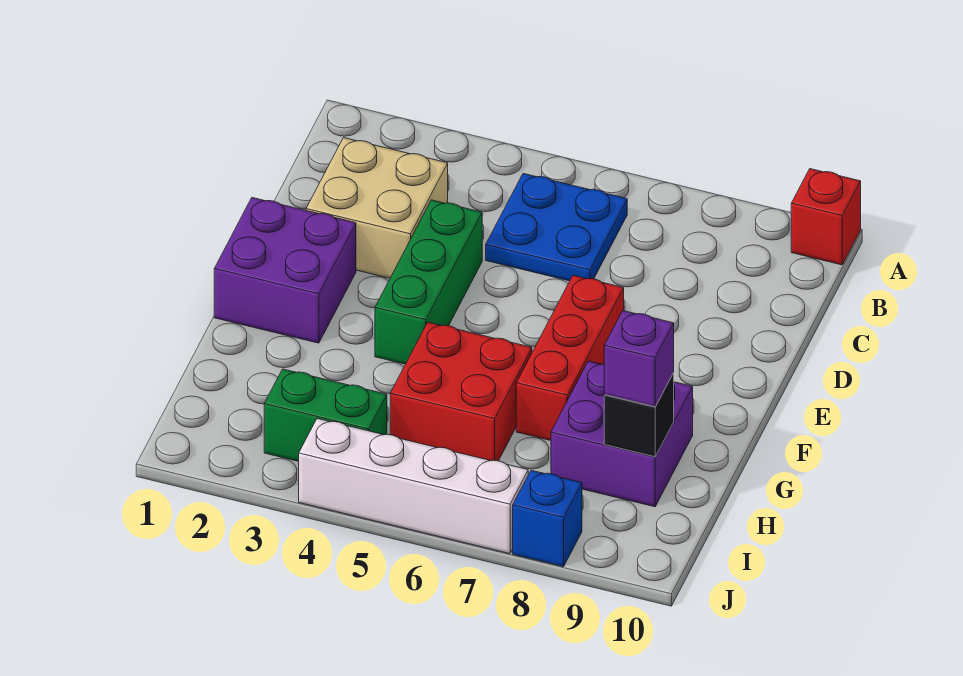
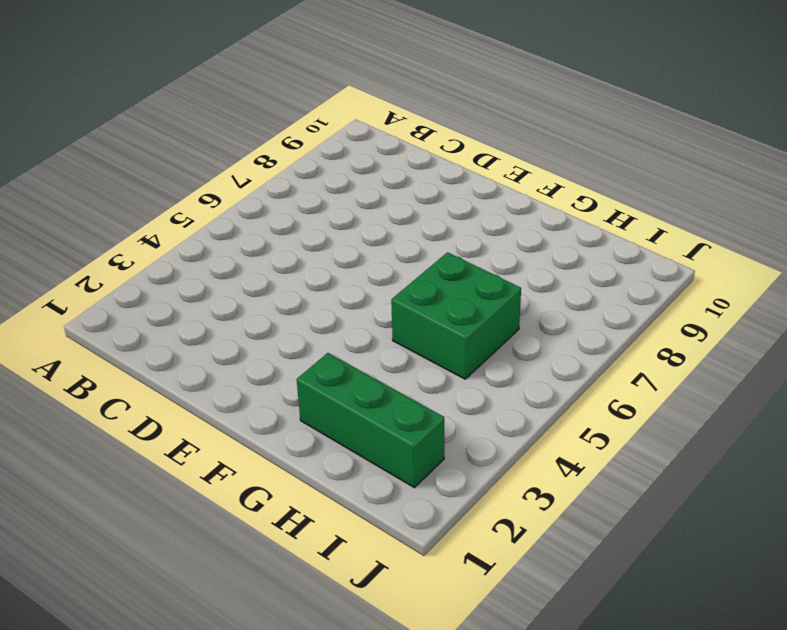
green 1x3 brick [297,353,444,488] -> green 1x3 brick moved to [375,200,482,364]
green 2x2 brick [391,252,521,379] -> red 2x2 brick [390,322,532,461]
none -> red 1x1 brick [791,169,861,265]
none -> blue 2x2 plate [486,174,627,281]
none -> tan 2x2 brick [306,138,448,278]

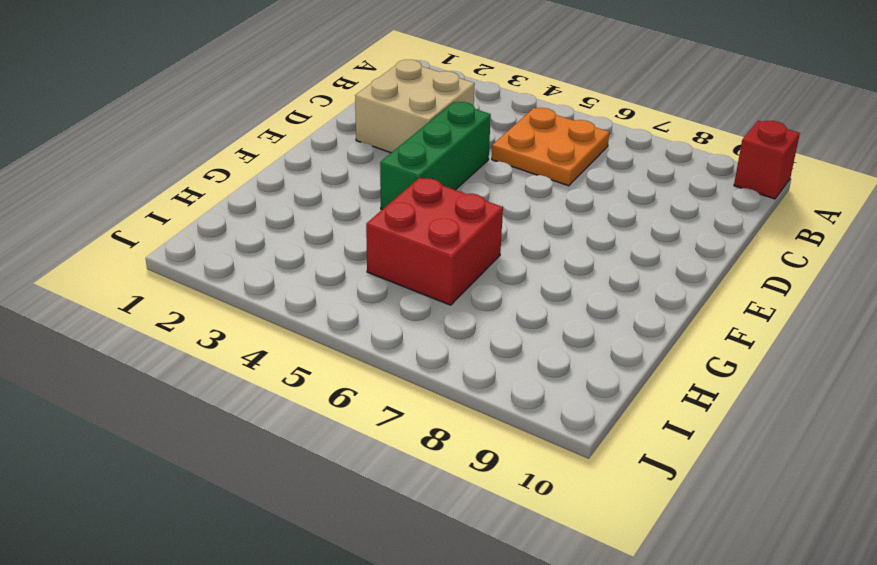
orange 2x2 plate [492,108,609,186] -> blue 2x2 plate [486,174,627,281]
none -> purple 2x2 brick [214,198,356,343]
none -> red 1x3 brick [516,275,624,440]
none -> purple 2x2 brick [551,361,693,507]

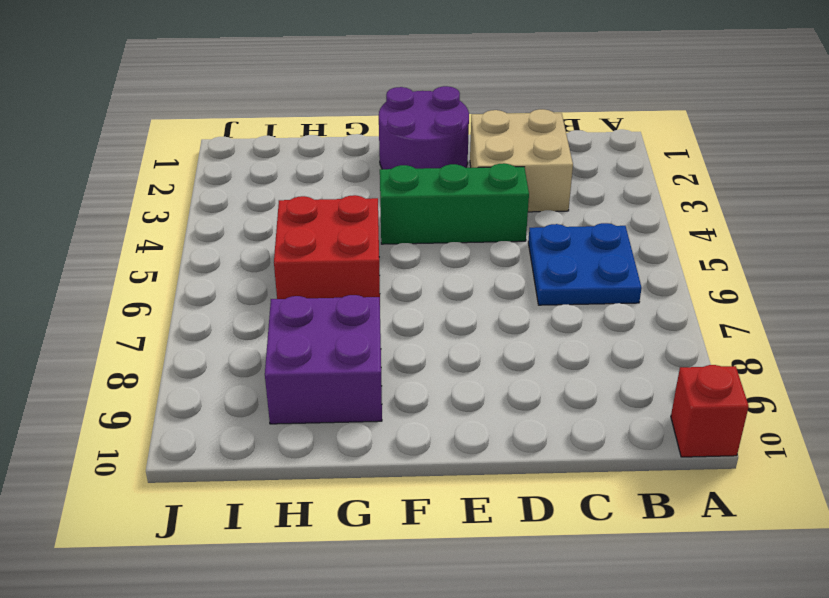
purple 2x2 round brick [379,86,469,169] -> purple 2x2 brick [214,198,356,343]
none -> red 1x3 brick [516,275,624,440]
none -> green 1x2 brick [264,369,387,461]
none -> white 1x4 brick [299,419,528,554]

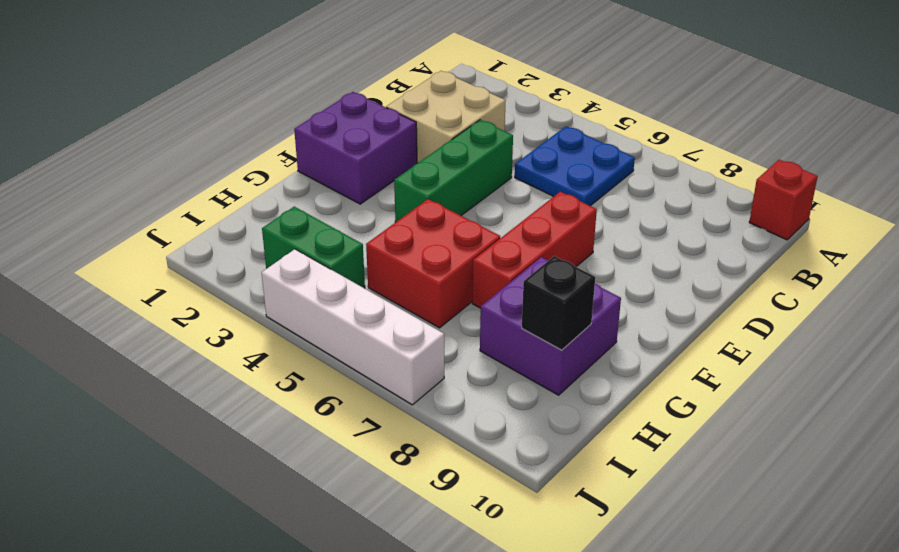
none -> blue 1x1 brick [513,470,582,567]
none -> purple 1x1 brick [604,311,674,407]

